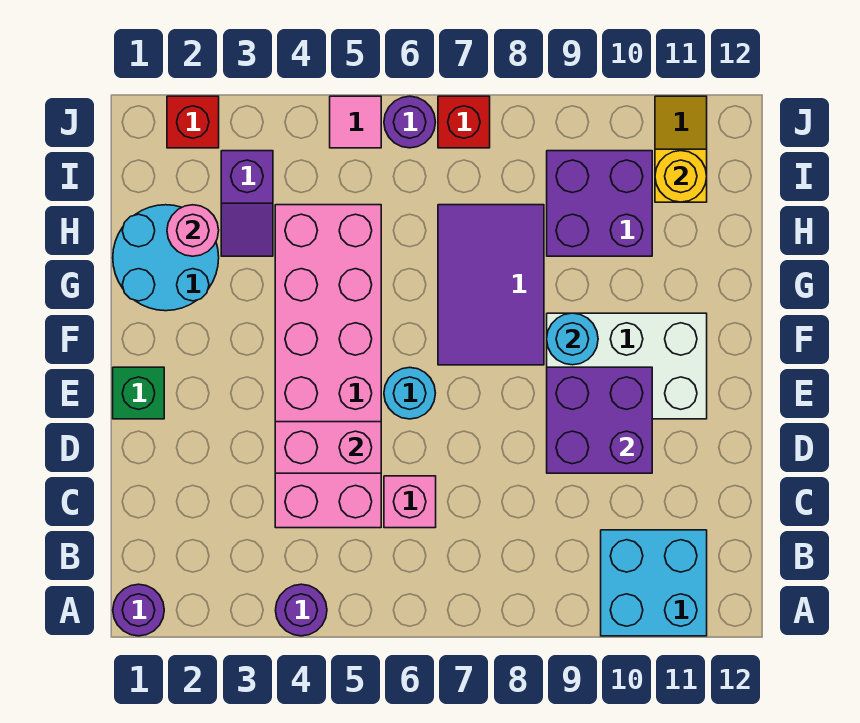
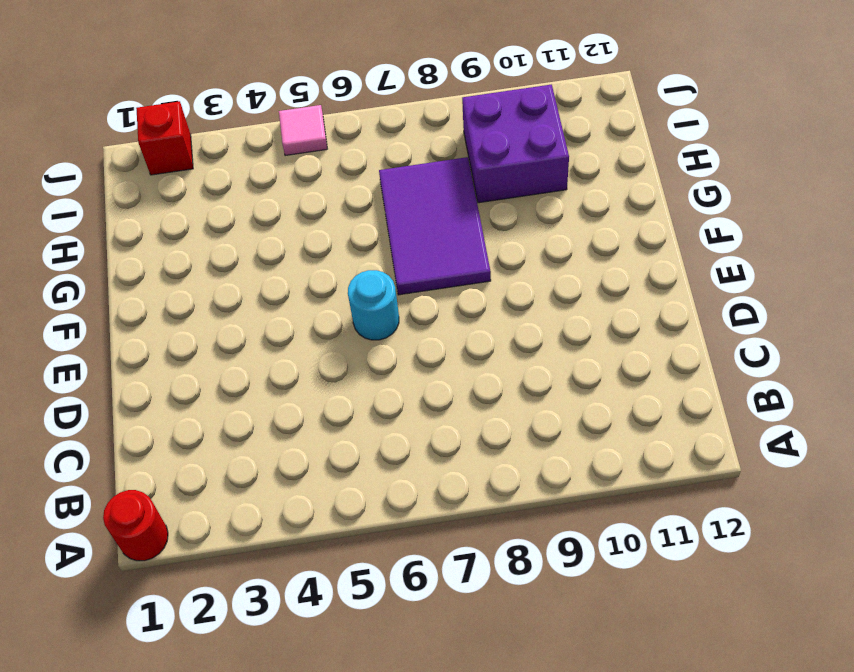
red 1x1 round brick [103,490,168,561] -> purple 1x1 round brick [113,584,164,636]
none -> purple 1x1 round brick [276,584,327,636]
none -> cyan 2x2 brick [601,530,707,636]
none -> pink 2x6 brick [275,205,381,528]

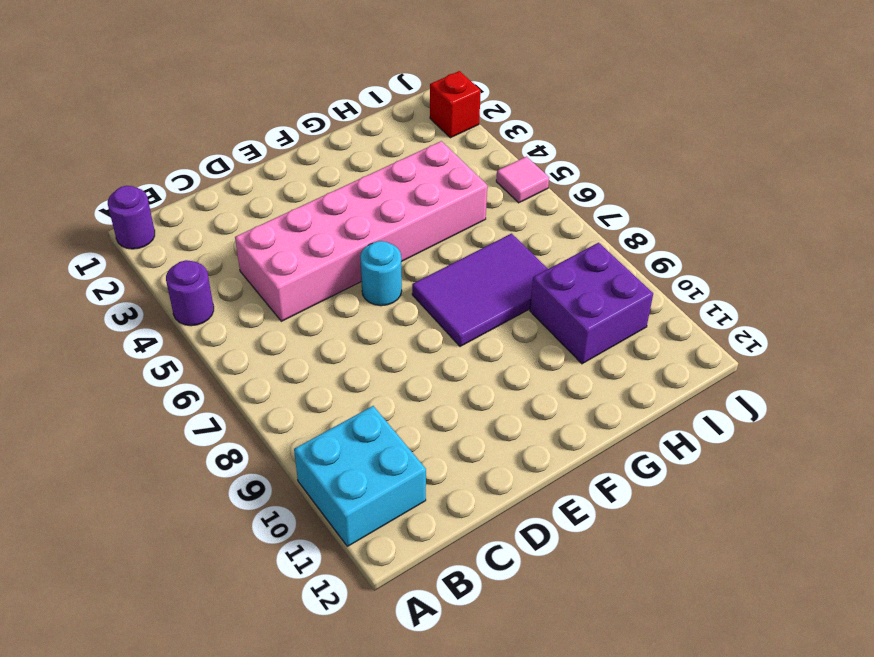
none -> pink 1x1 brick [384,476,436,528]
none -> green 1x1 brick [113,367,164,419]
none -> white 2x3 brick [547,313,707,419]

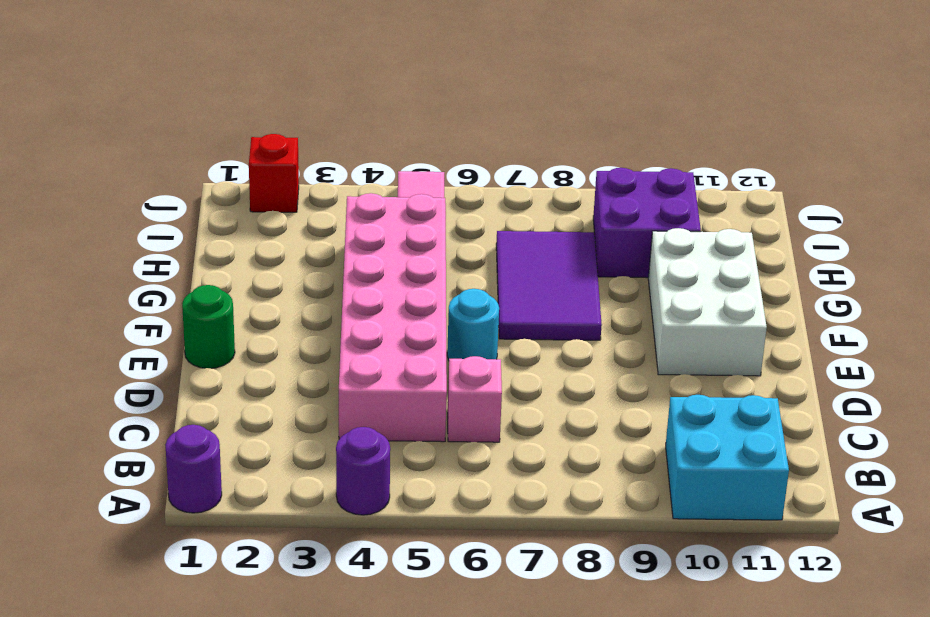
green 1x1 round brick [182,285,235,368] -> green 1x1 brick [113,367,164,419]
white 2x3 brick [648,228,767,376] -> white 2x3 brick turned to [547,313,707,419]
none -> cyan 2x2 round brick [113,205,219,311]
none -> purple 1x2 slope [221,151,273,256]
none -> yellow 1x2 slope [655,96,707,202]

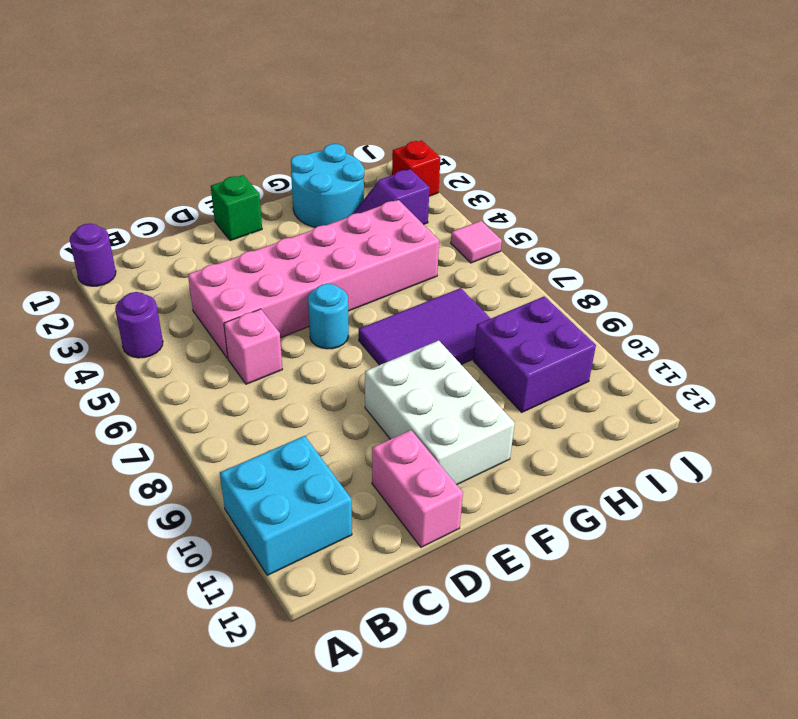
pink 1x2 brick [372,430,463,547] -> pink 1x2 brick moved to [275,422,381,473]
none -> yellow 1x2 slope [655,96,707,202]
none -> purple 1x1 round brick [384,96,435,148]
none -> red 1x1 brick [438,96,490,148]

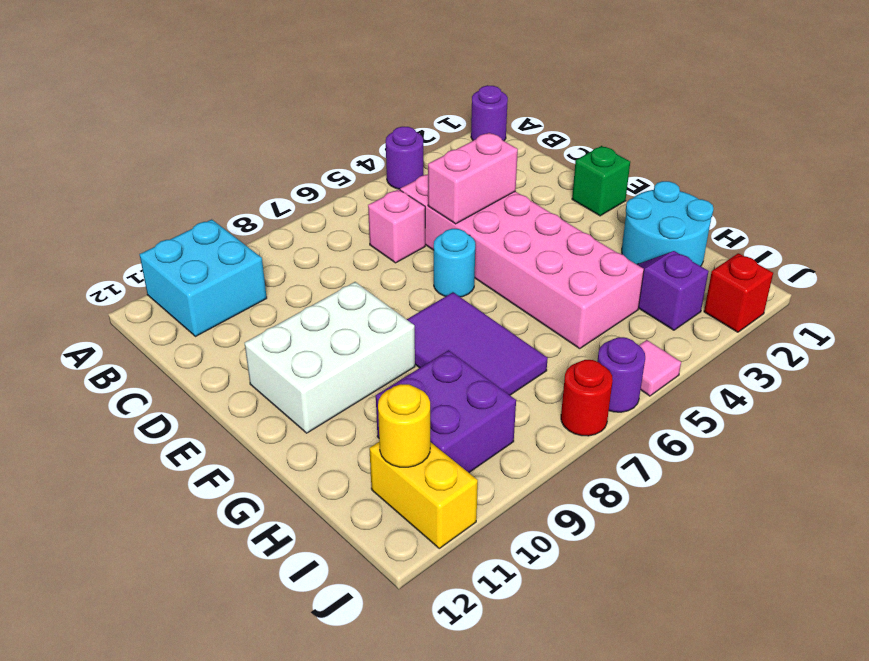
yellow 1x2 brick [369,442,478,548] -> yellow 1x2 slope [655,96,707,202]
red 1x1 round brick [561,360,613,436] -> red 1x1 brick [438,96,490,148]
none -> purple 2x2 brick [547,367,652,473]
none -> cyan 1x1 round brick [547,313,598,365]
none -> pink 1x1 round brick [167,205,219,256]

